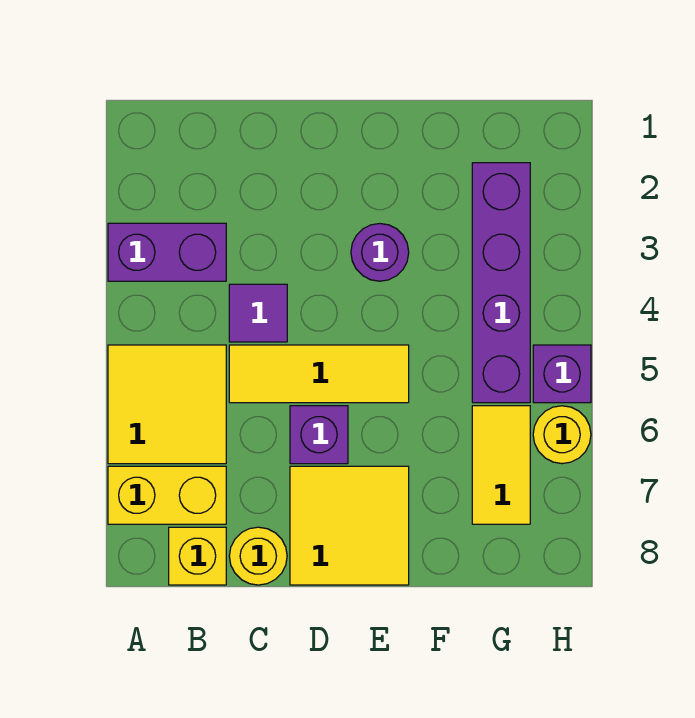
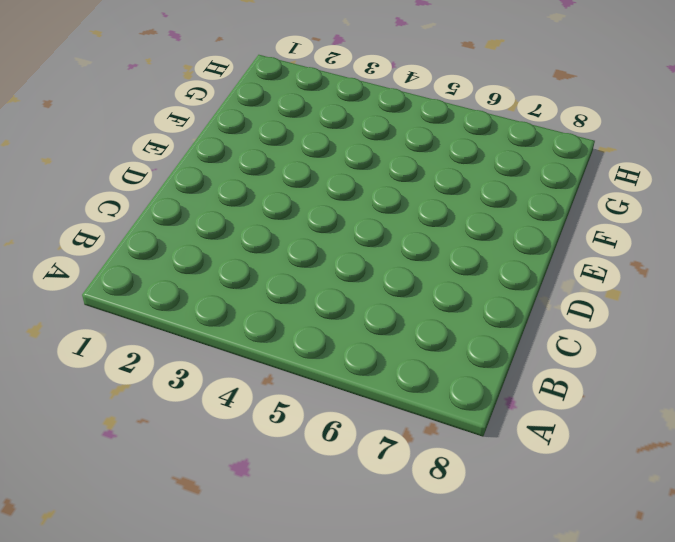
none -> purple 1x2 brick [108,223,226,281]
none -> yellow 2x2 tile [108,345,226,464]
none -> yellow 1x2 brick [108,466,226,524]

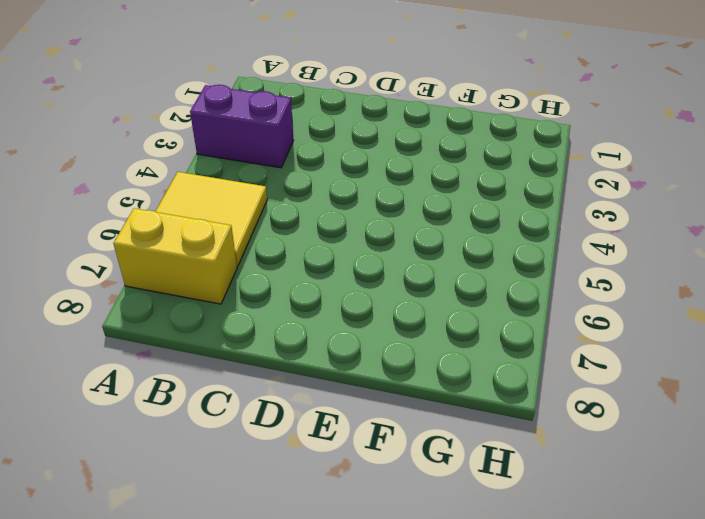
none -> yellow 1x1 brick [169,527,226,585]
none -> purple 1x1 tile [229,284,287,342]
none -> yellow 1x3 tile [229,345,409,403]

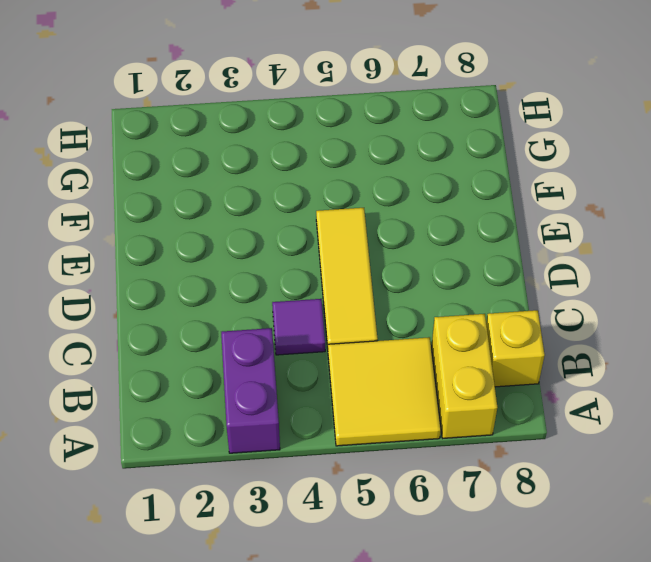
none -> yellow 1x1 round brick [229,527,287,585]
none -> purple 1x1 brick [290,406,348,464]
none -> yellow 2x2 tile [290,466,409,585]

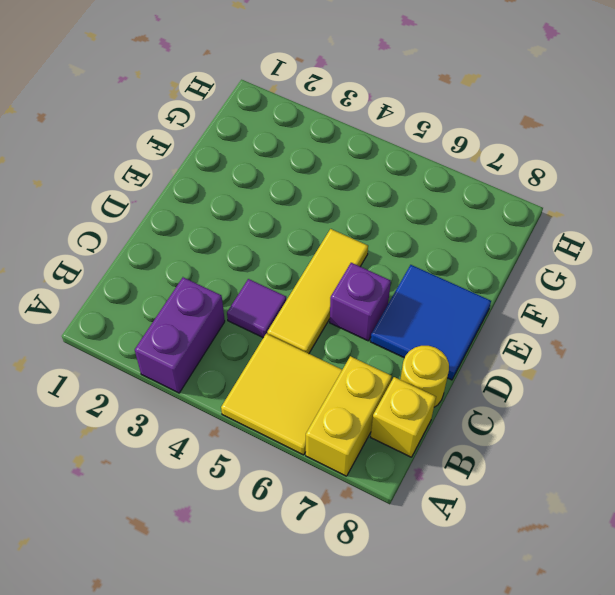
blue 2x2 tile [370,265,491,380] -> yellow 2x2 tile [290,466,409,585]
none -> purple 1x1 round brick [351,224,409,281]
none -> purple 1x4 brick [472,163,530,403]
none -> yellow 1x2 tile [472,406,530,524]

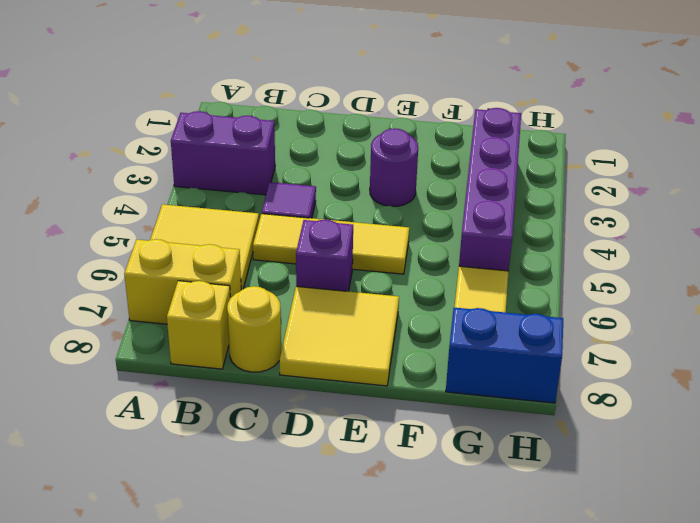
blue 1x2 brick [446,308,563,403] -> none
none -> purple 1x1 brick [533,345,591,403]
none -> yellow 1x1 round brick [533,406,591,464]

